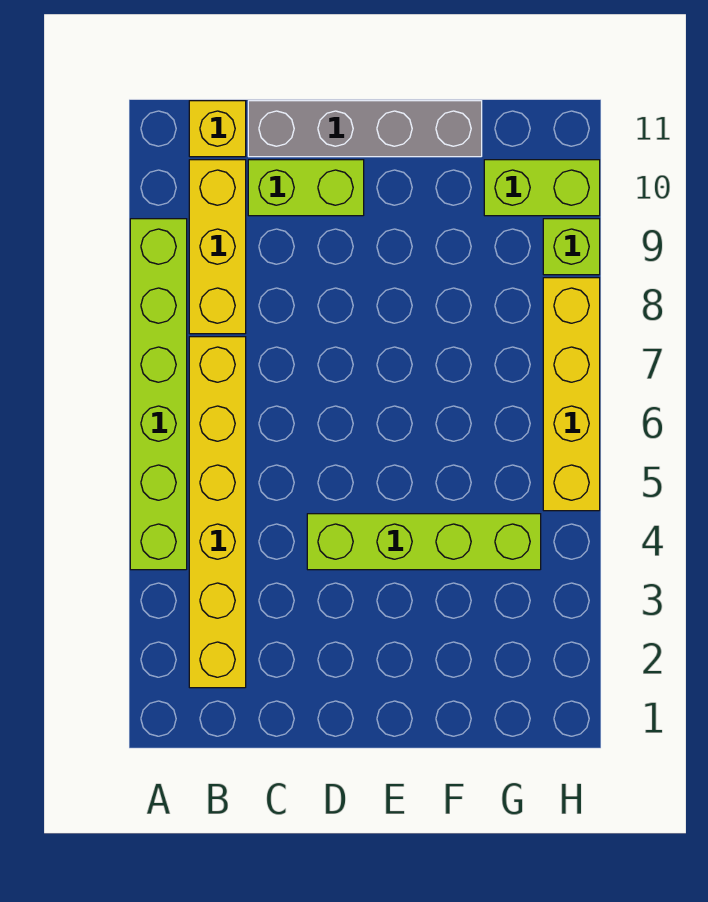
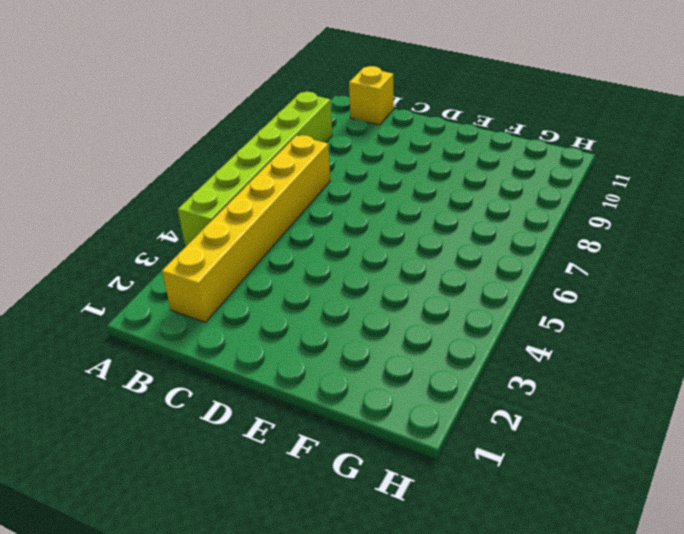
none -> yellow 1x3 brick [189,160,246,334]
none -> lime 1x2 brick [248,160,364,216]

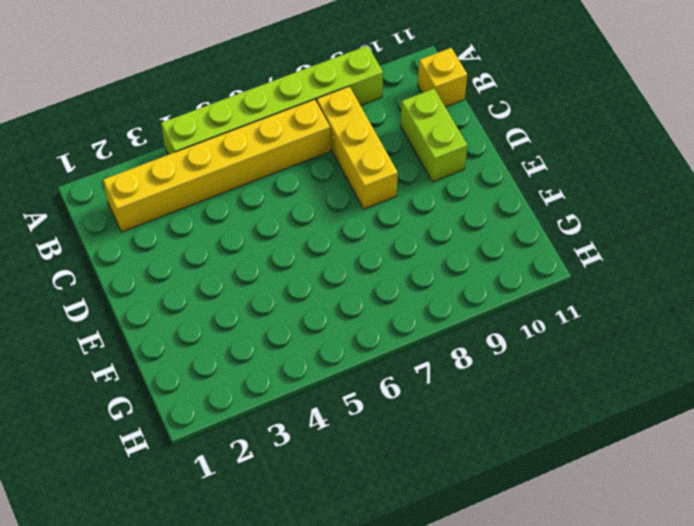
yellow 1x3 brick [317,87,398,209] -> yellow 1x3 brick turned to [189,160,246,334]
none -> grey 1x4 brick [248,101,482,157]
none -> lime 1x4 brick [307,514,541,570]

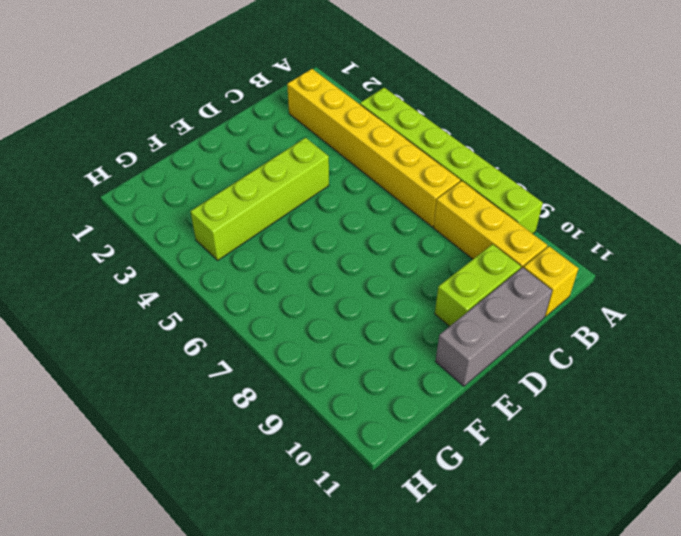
grey 1x3 brick [435,268,552,386] -> grey 1x4 brick [248,101,482,157]
none -> lime 1x2 brick [484,160,600,216]
none -> yellow 1x4 brick [543,278,600,511]

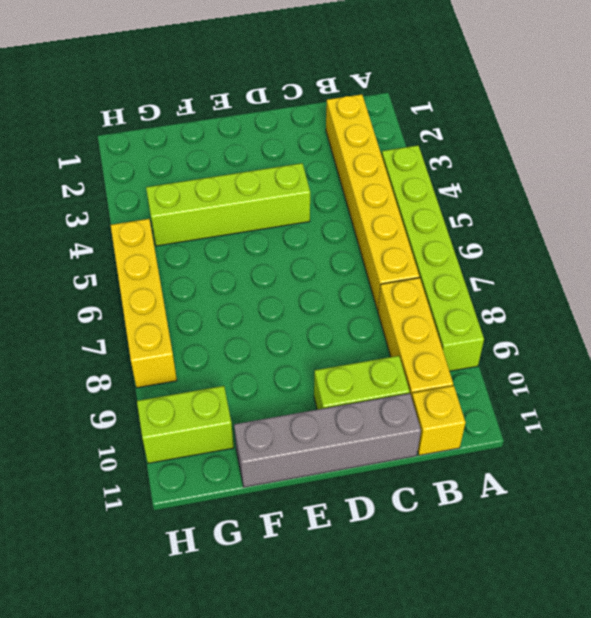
none -> lime 1x1 brick [543,219,600,275]

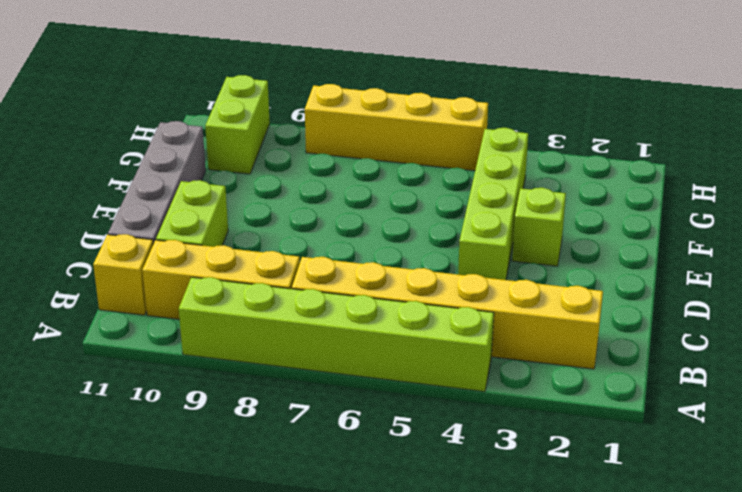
lime 1x1 brick [512,188,566,266] -> lime 1x1 brick moved to [543,219,600,275]

